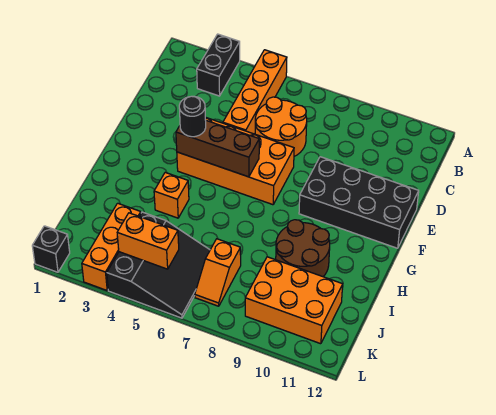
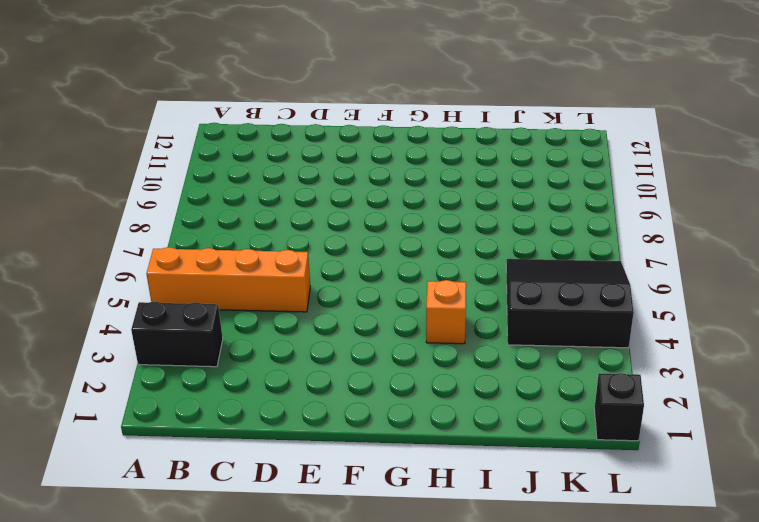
none -> orange 2x2 round brick [255,97,307,156]
none -> orange 2x4 brick [177,117,294,205]
none -> black 2x4 brick [299,157,419,248]

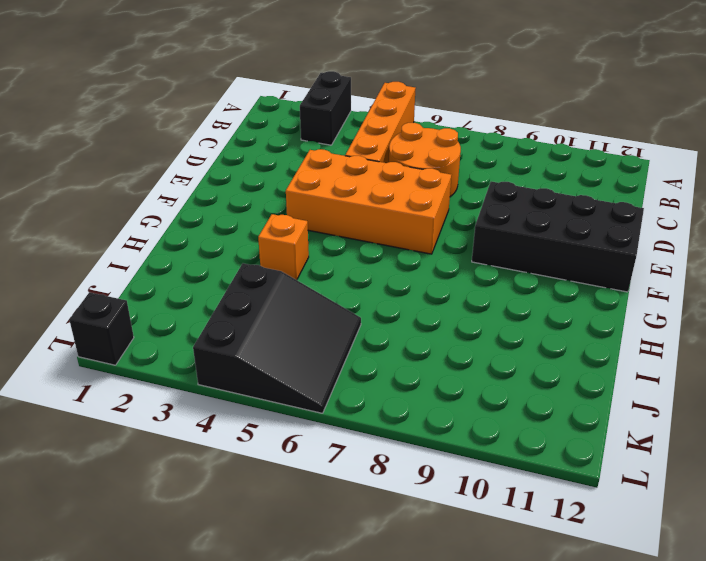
none -> brown 2x2 round brick [276,220,330,277]
none -> orange 1x3 brick [82,203,141,290]
none -> orange 1x2 slope [195,239,241,306]

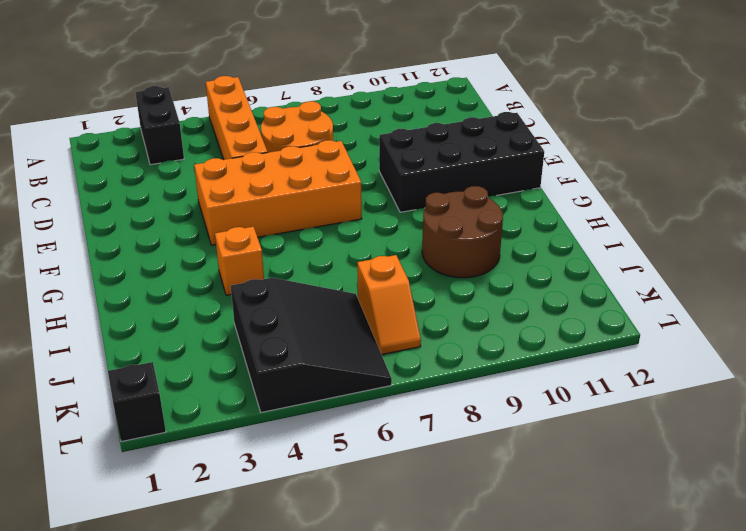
none -> orange 1x3 brick [82,203,141,290]
none -> orange 2x3 brick [245,257,343,344]
none -> brown 1x3 brick [176,121,259,177]

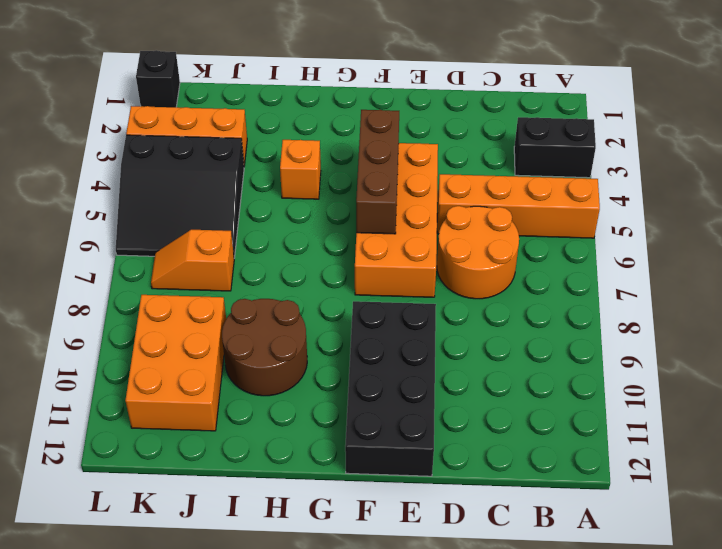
none -> orange 1x2 brick [117,213,179,269]
none -> black 1x1 round brick [179,96,206,137]

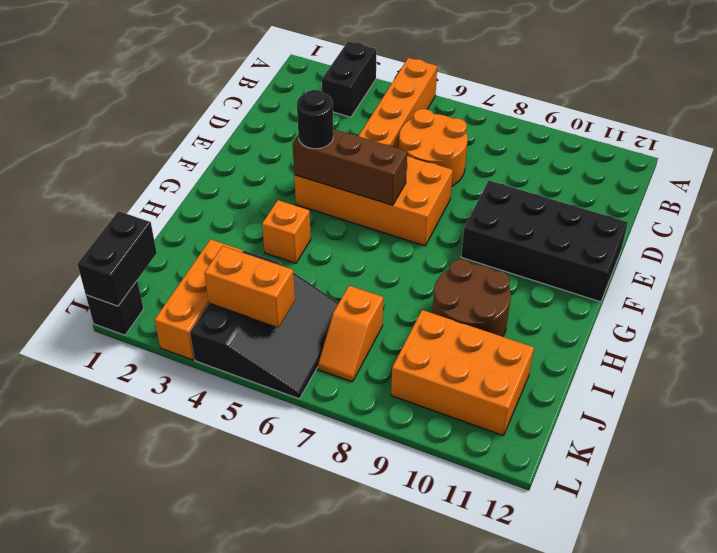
black 1x2 brick [77,211,157,306] -> none

